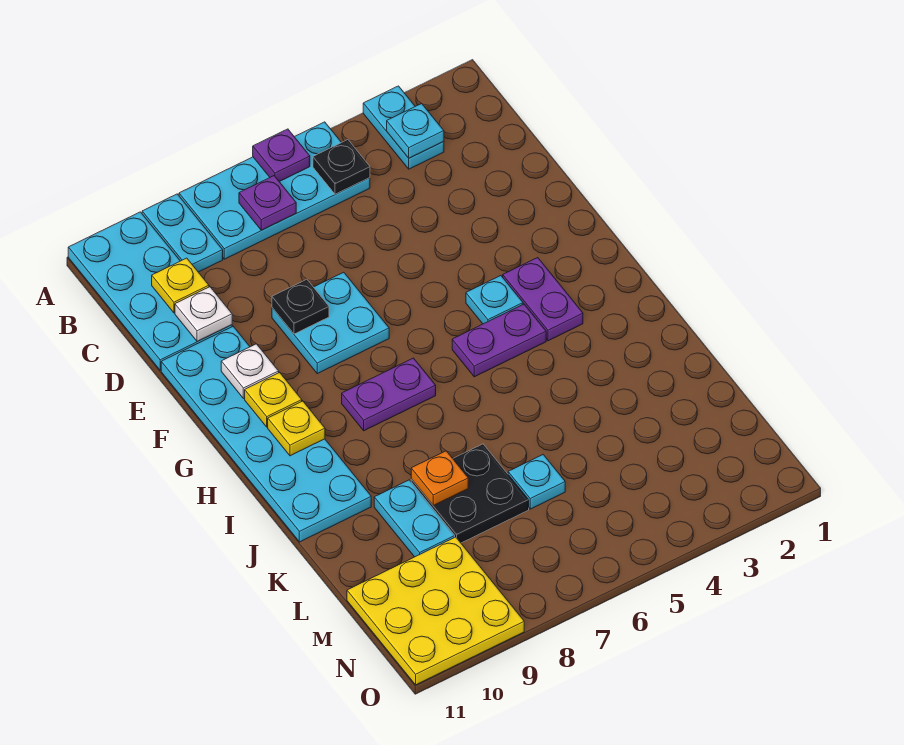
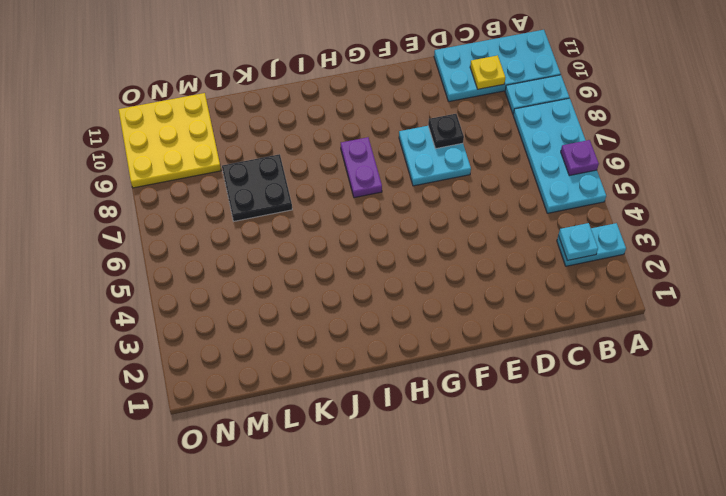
none -> cyan 2x6 plate [161,326,371,542]
none -> purple 1x2 plate [503,258,583,341]
none -> cyan 1x1 plate [466,276,523,324]

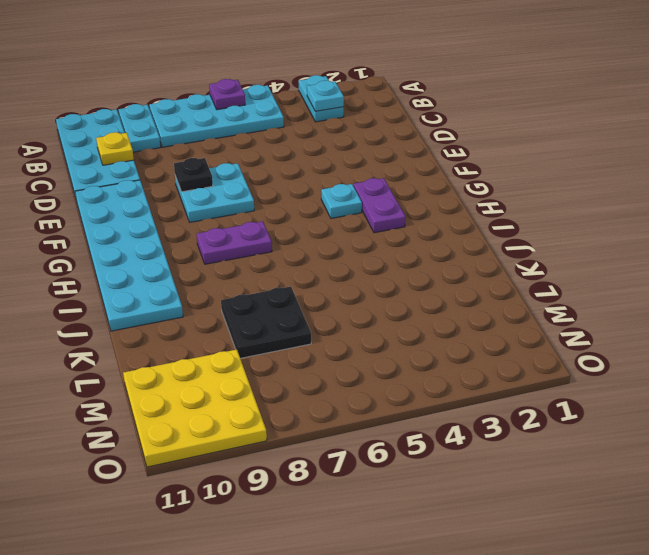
none -> purple 1x2 plate [452,304,546,377]
none -> cyan 1x2 plate [374,480,455,557]
none -> cyan 1x1 plate [508,455,565,509]

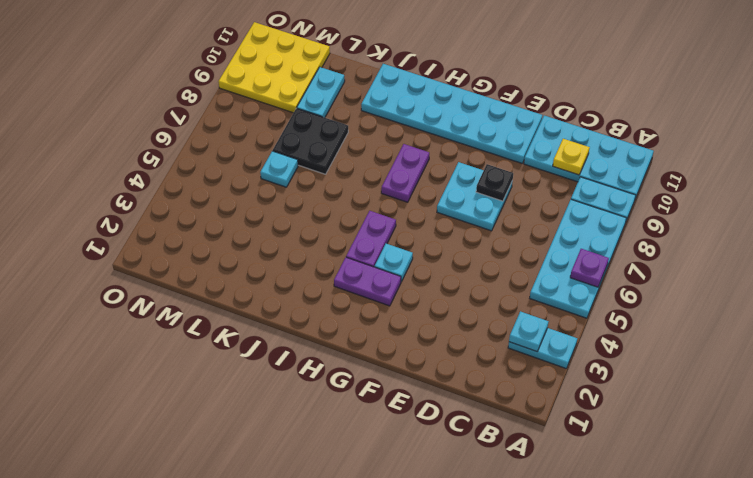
cyan 1x2 plate [297,67,345,118] -> cyan 1x2 plate turned to [374,480,455,557]
none -> black 1x1 plate [313,140,370,194]
none -> purple 1x1 plate [239,176,296,230]
none -> white 1x1 plate [175,287,232,342]

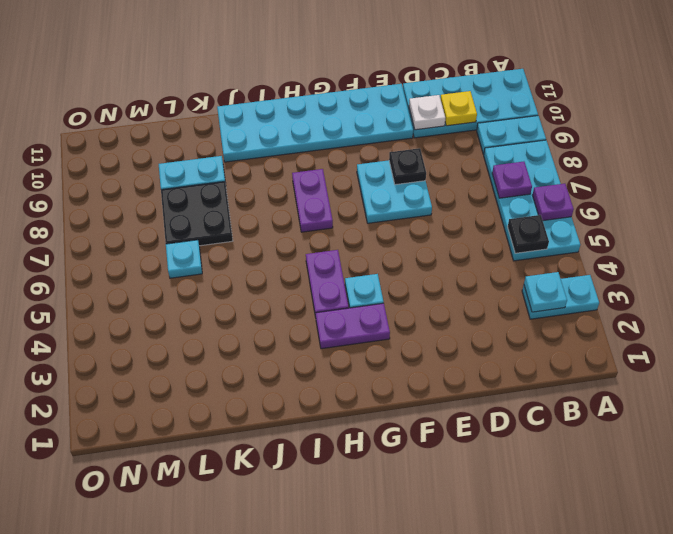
none -> yellow 3x3 plate [347,537,524,685]
none -> white 1x1 plate [221,344,279,399]
none -> yellow 1x1 plate [245,372,302,427]

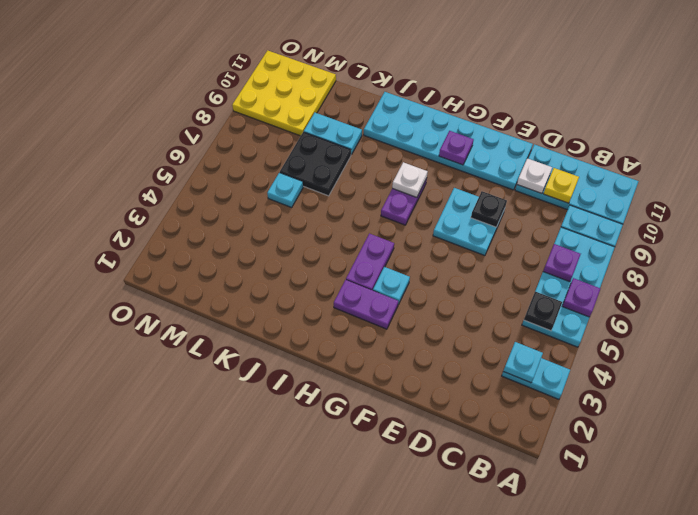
purple 1x1 plate [439,131,474,165] -> yellow 1x1 plate [245,372,302,427]
white 1x1 plate [392,162,428,197] -> white 1x1 plate moved to [221,344,279,399]
none -> yellow 1x1 plate [268,401,325,456]
none -> orange 1x1 plate [411,451,468,506]

